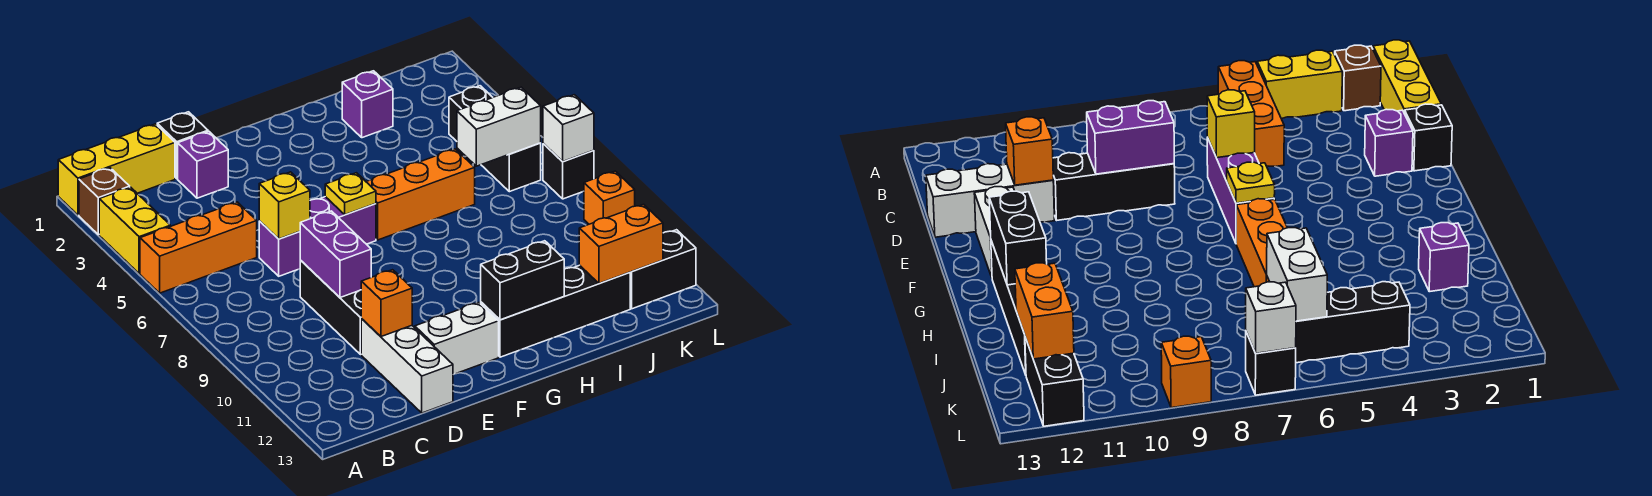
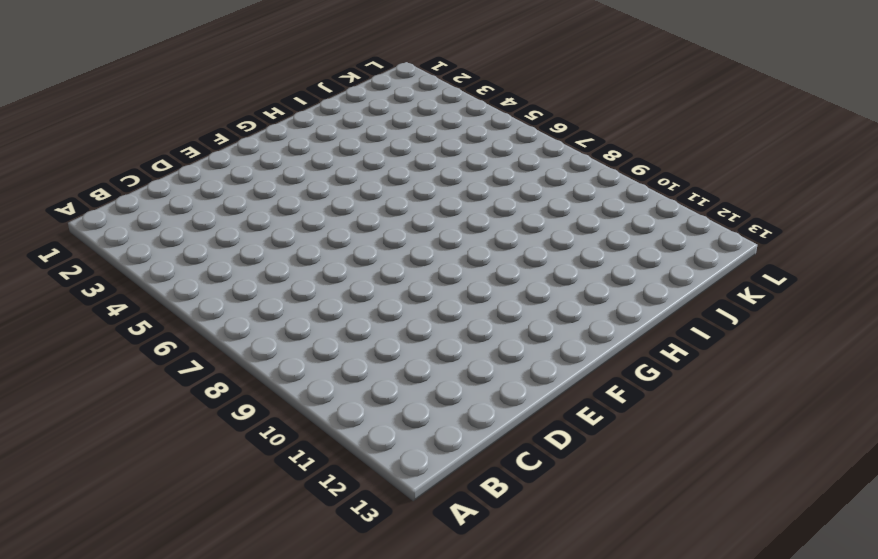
none -> yellow 1x3 brick [58,124,175,215]
none -> brown 1x1 brick [79,168,130,235]
none -> yellow 1x2 brick [99,187,170,274]

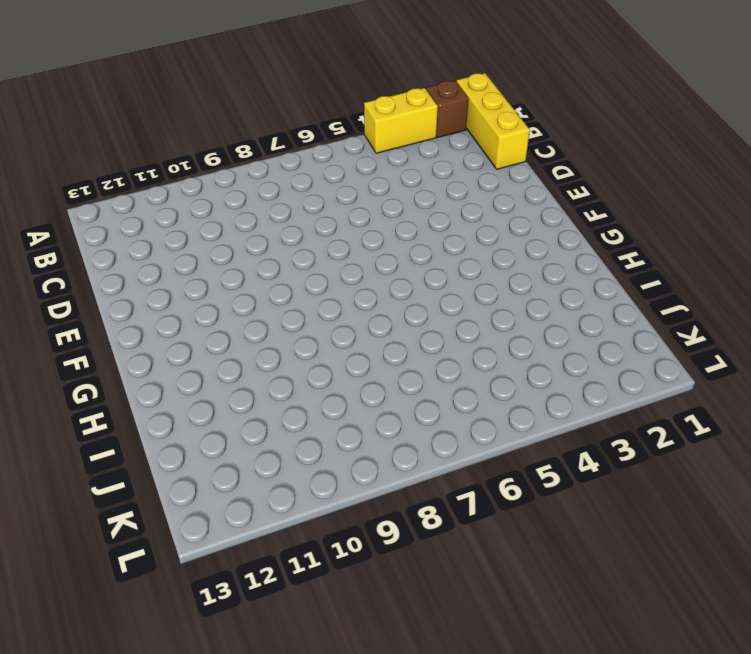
none -> orange 1x3 brick [140,202,257,293]
none -> black 1x1 brick [157,112,208,179]
none -> purple 1x1 brick [178,131,228,198]

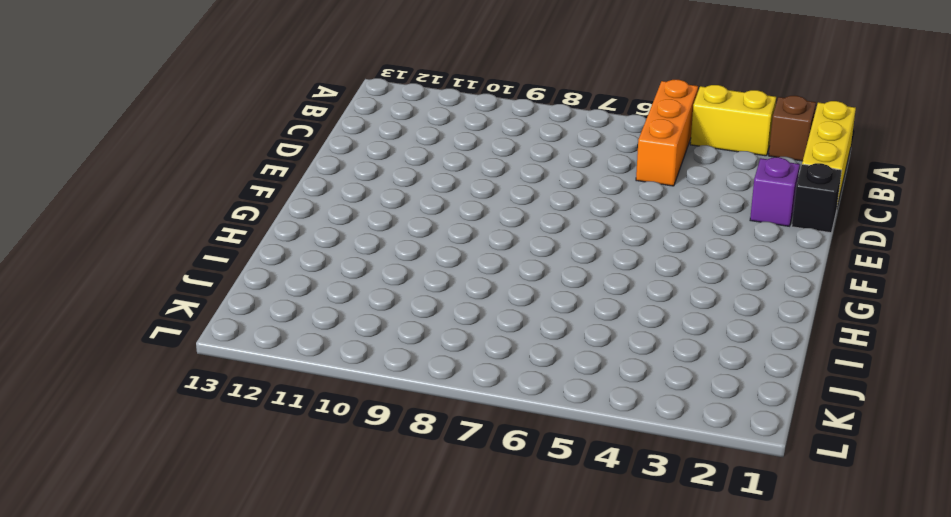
none -> purple 1x3 brick [259,197,376,276]
none -> black 1x3 brick [300,260,362,355]
none -> white 1x3 brick [361,319,453,413]

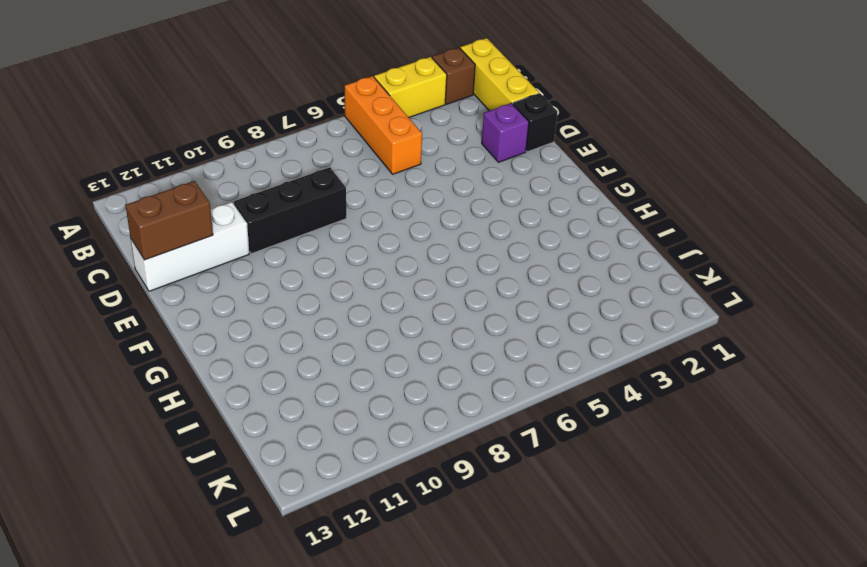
brown 1x2 brick [126,181,213,260] -> none
none -> purple 1x3 brick [259,197,376,276]
none -> white 1x2 brick [415,303,499,375]
none -> orange 1x3 brick [366,149,475,240]

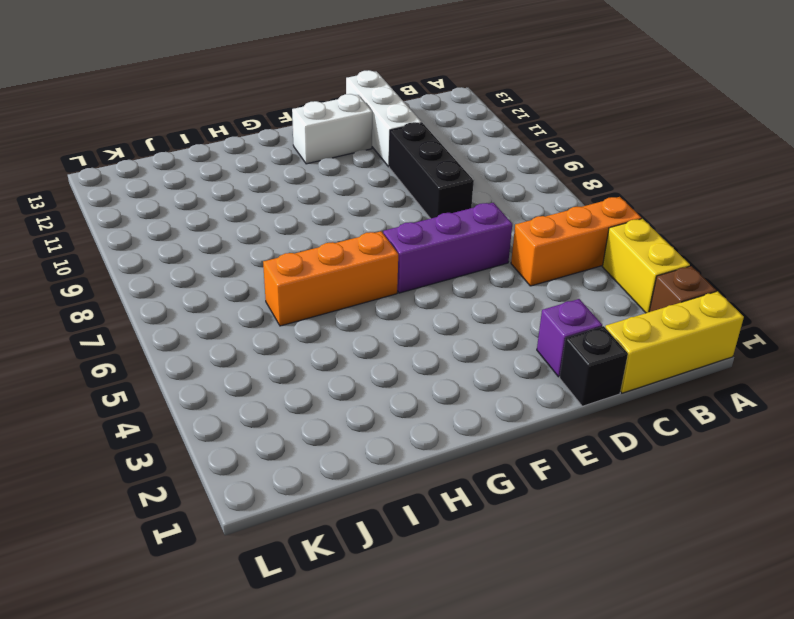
none -> black 1x4 brick [481,265,630,357]
none -> purple 1x1 brick [342,71,393,138]
none -> black 1x3 brick [449,86,541,192]

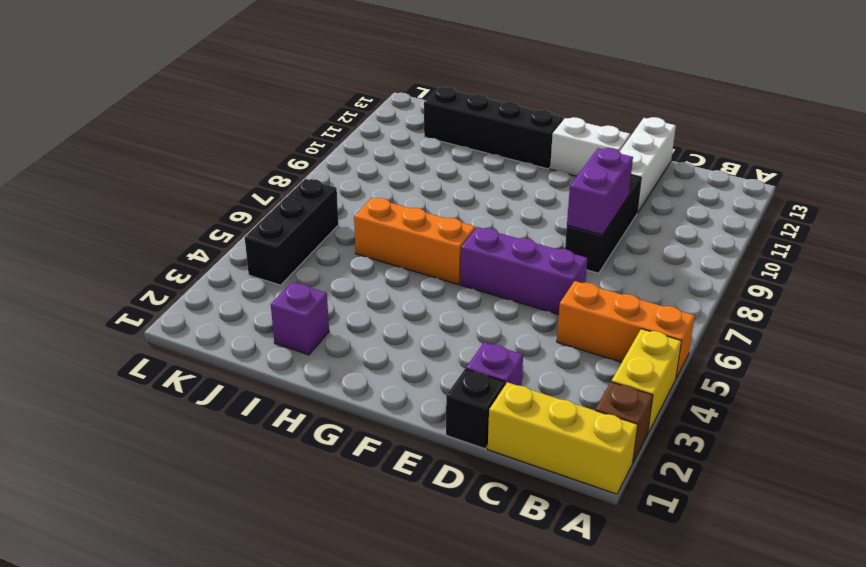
none -> black 1x2 brick [630,230,696,309]
none -> black 1x1 brick [543,143,594,199]
none -> orange 1x1 brick [584,171,635,224]

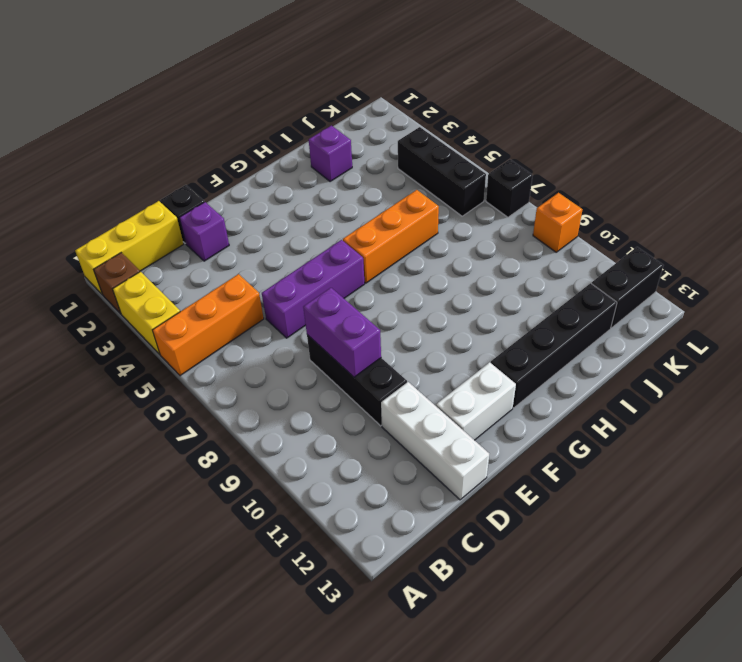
none -> yellow 1x1 brick [259,172,310,239]
none -> orange 1x1 brick [361,270,412,337]
none -> yellow 1x1 plate [325,173,376,215]

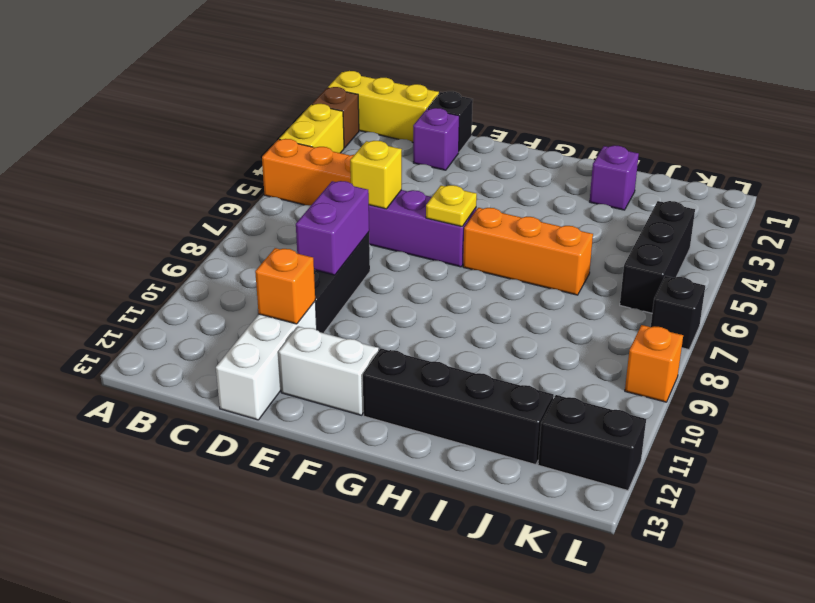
none -> black 1x2 brick [481,241,564,320]
none -> white 1x2 brick [457,87,541,166]
none -> orange 1x2 brick [579,204,663,283]

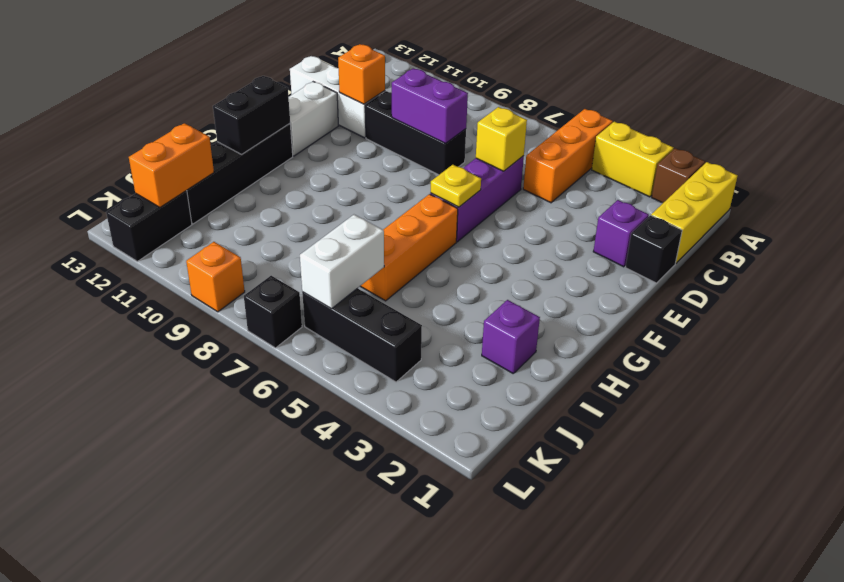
none -> white 1x1 brick [543,95,594,162]

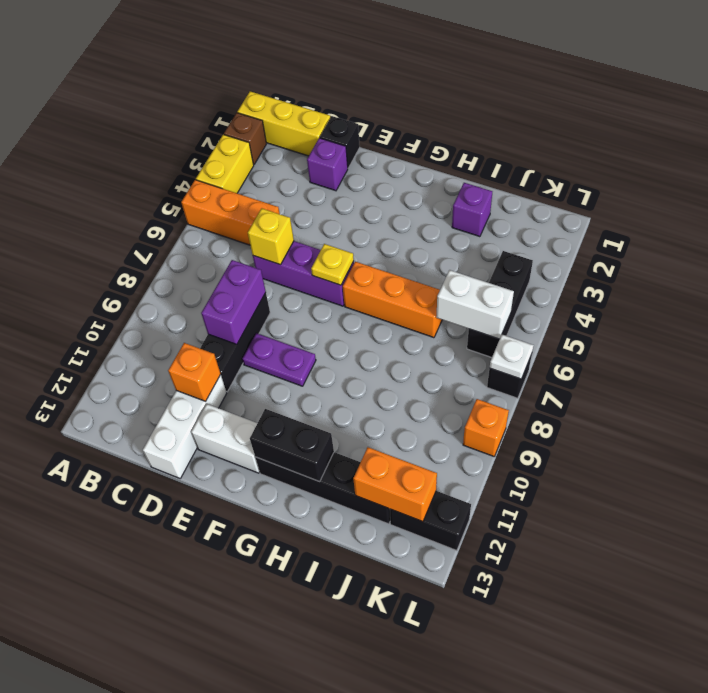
purple 1x2 plate [242,333,316,386] -> none
white 1x1 plate [490,335,534,379] -> white 1x1 brick [543,95,594,162]

